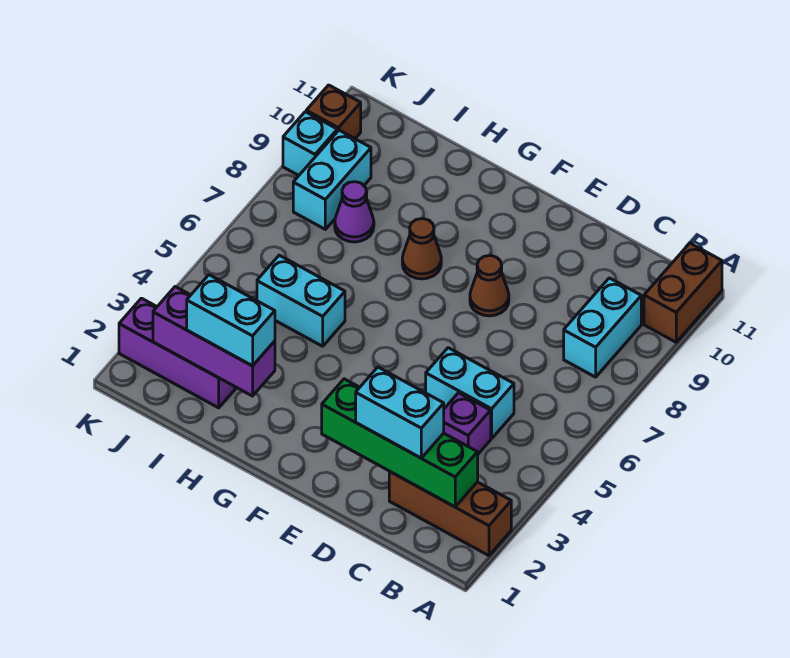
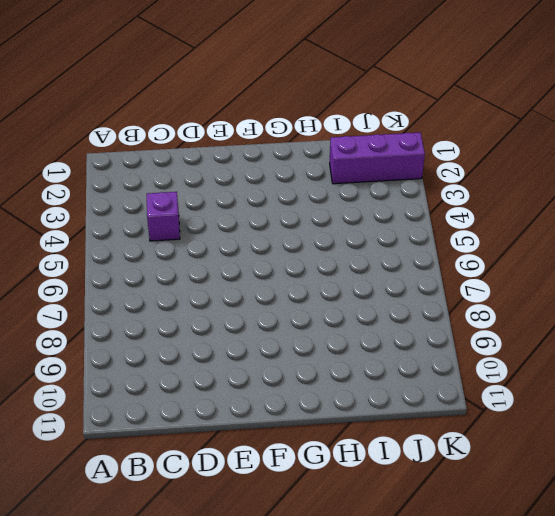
none -> brown 1x3 brick [389,471,511,556]
none -> brown 1x2 brick [644,243,722,342]
none -> cyan 1x2 brick [564,278,641,377]

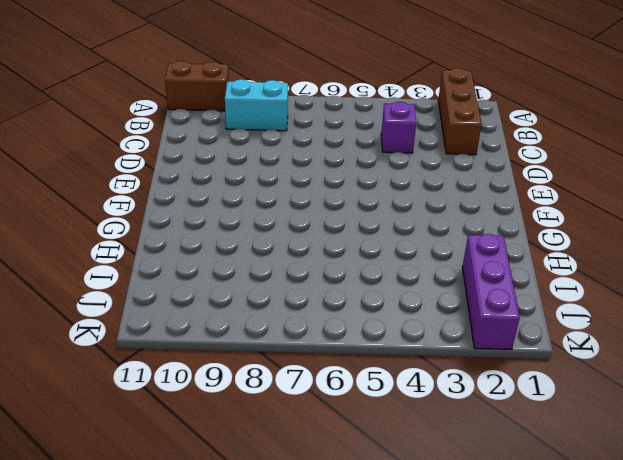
none -> cyan 1x2 brick [426,348,514,439]
none -> brown 1x1 cone [470,256,509,316]
none -> brown 1x1 cone [402,219,441,279]

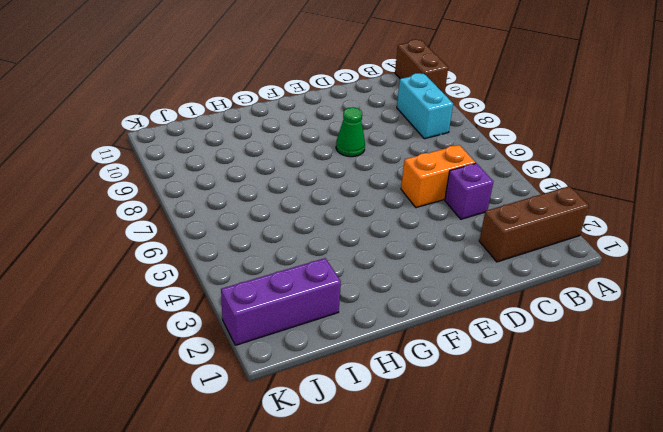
orange 1x2 brick [401,145,476,208] -> cyan 1x2 brick [426,348,514,439]
green 1x1 cone [336,107,365,157] -> brown 1x1 cone [470,256,509,316]
none -> brown 1x1 cone [402,219,441,279]
none -> cyan 1x2 brick [257,255,345,346]
none -> purple 1x1 cone [335,182,374,242]

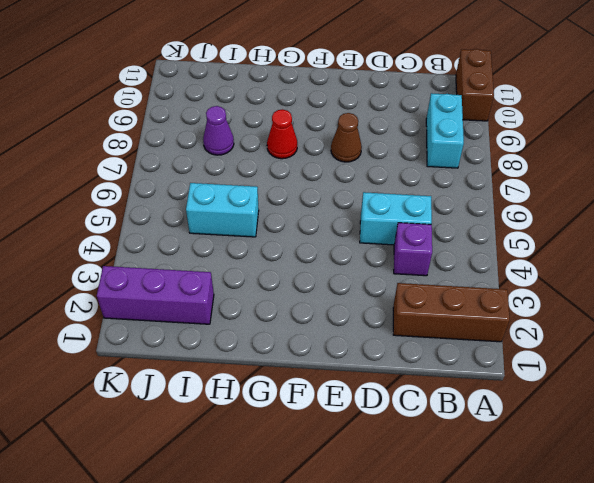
red 1x1 cone [267,109,297,159] -> brown 1x1 cone [402,219,441,279]
none -> cyan 1x2 brick [293,130,371,229]
none -> cyan 1x1 brick [283,112,337,175]
none -> brown 1x1 brick [306,85,361,139]

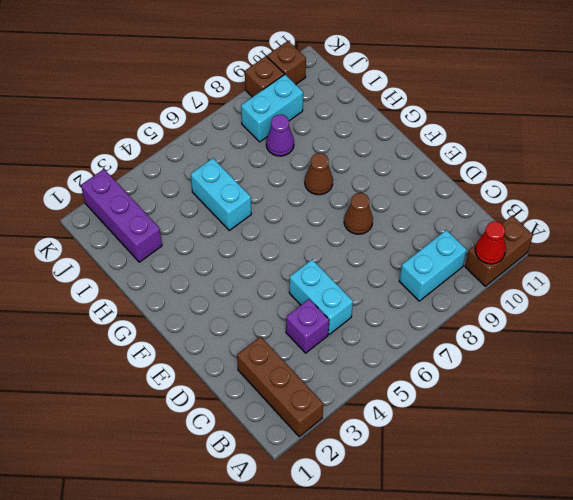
red 1x1 cone [475,221,506,264] -> none
brown 1x1 brick [245,56,284,97] -> cyan 1x1 brick [283,112,337,175]
none -> green 1x4 brick [322,379,478,507]
none -> purple 1x3 brick [153,287,275,396]
none -> cyan 1x2 brick [356,367,444,458]

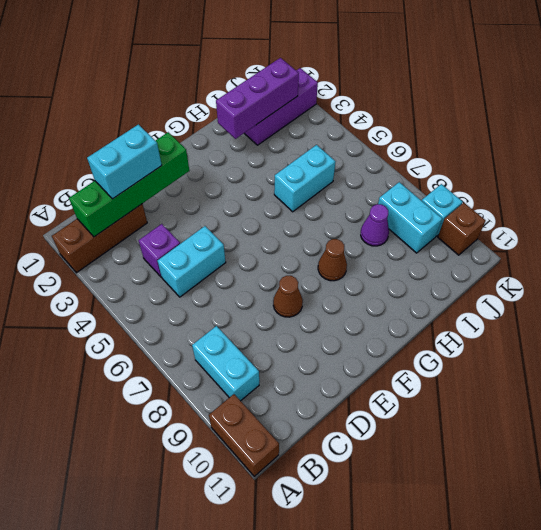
none -> cyan 1x2 brick [187,275,275,366]

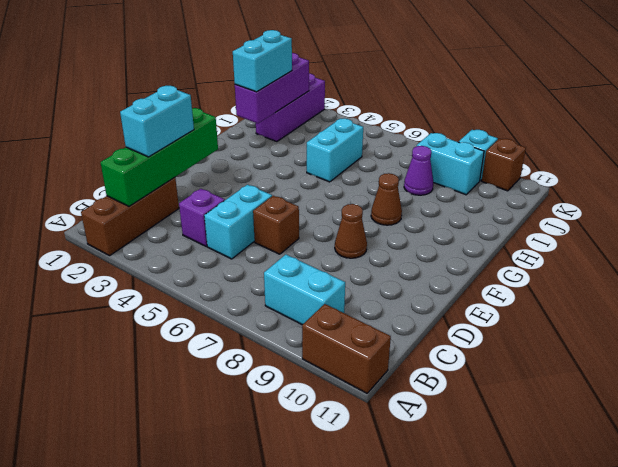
brown 1x1 brick [253,196,299,254] -> none

